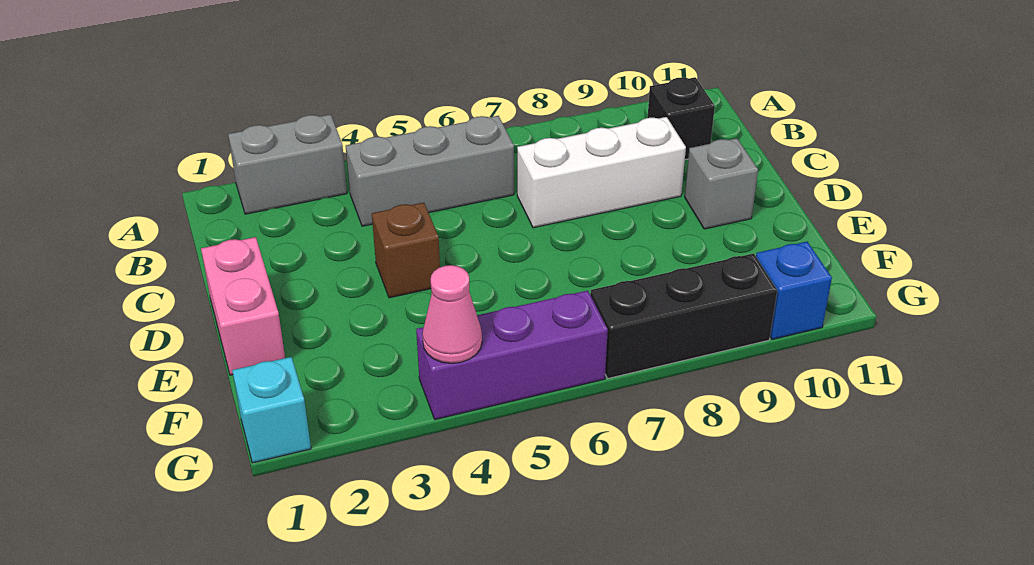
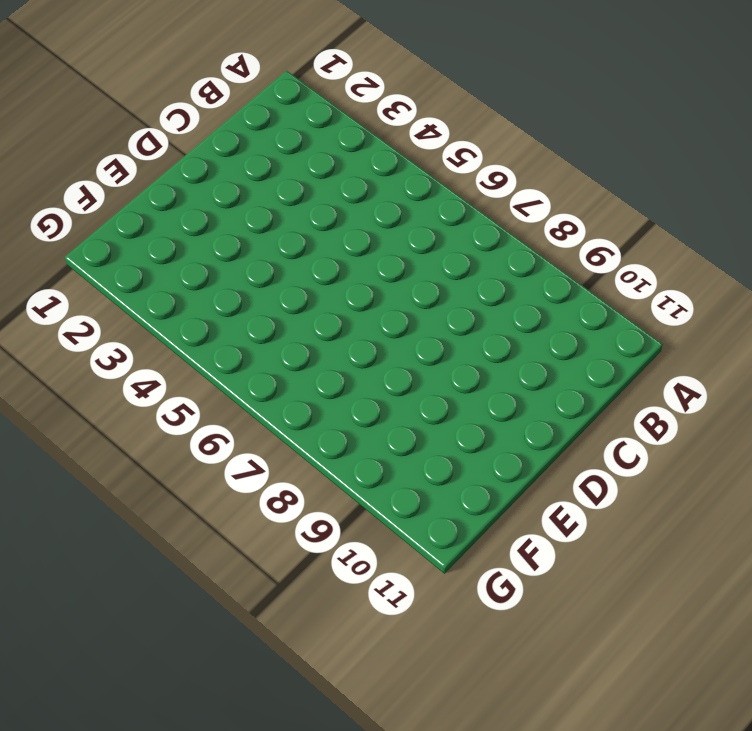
none -> grey 1x2 brick [228,114,347,214]
none -> grey 1x3 brick [346,116,514,226]
none -> black 1x1 brick [648,77,715,160]

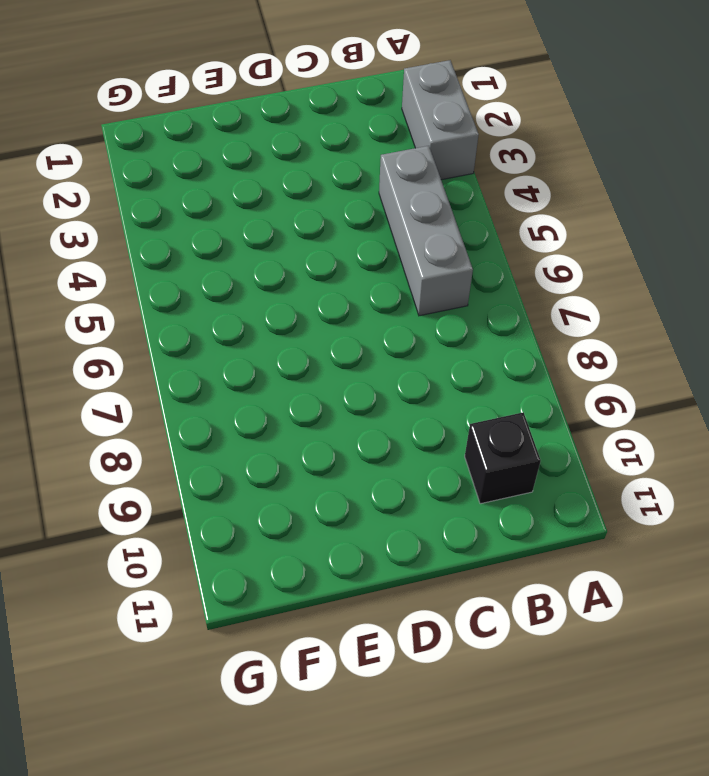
none -> white 1x3 brick [517,117,686,228]
none -> pink 1x2 brick [201,237,285,375]
none -> brown 1x1 brick [372,203,440,298]

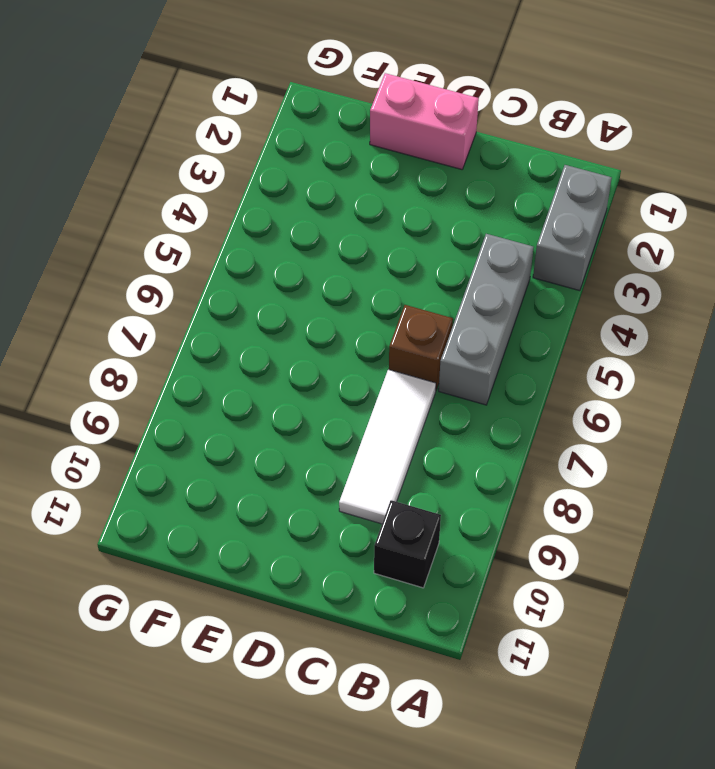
brown 1x1 brick [389,305,453,390] -> brown 1x1 brick moved to [372,203,440,298]
white 1x3 tile [339,369,436,524] -> white 1x3 brick [517,117,686,228]
none -> grey 1x1 brick [685,138,758,229]
none -> cyan 1x1 brick [232,357,311,463]
none -> purple 1x3 brick [416,291,608,420]

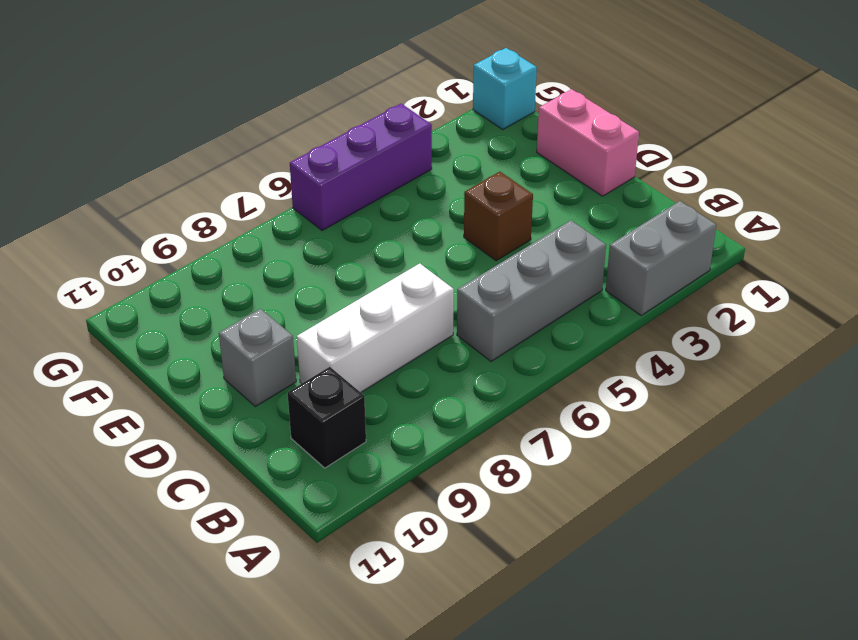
none -> black 1x3 brick [590,253,777,378]
none -> blue 1x1 brick [756,242,832,339]
none -> pink 1x1 cone [422,265,482,363]

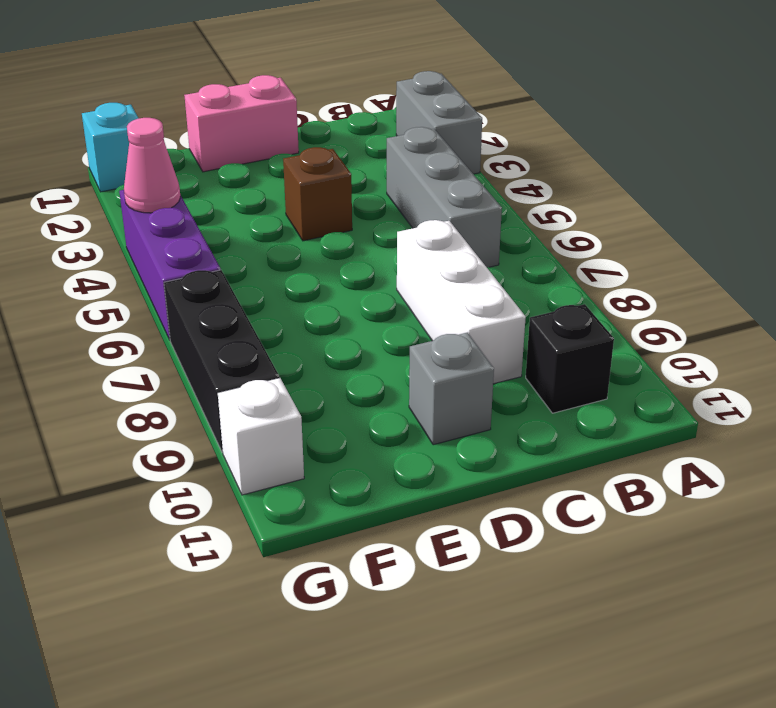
white 1x1 brick [218,378,304,495] -> blue 1x1 brick [756,242,832,339]

